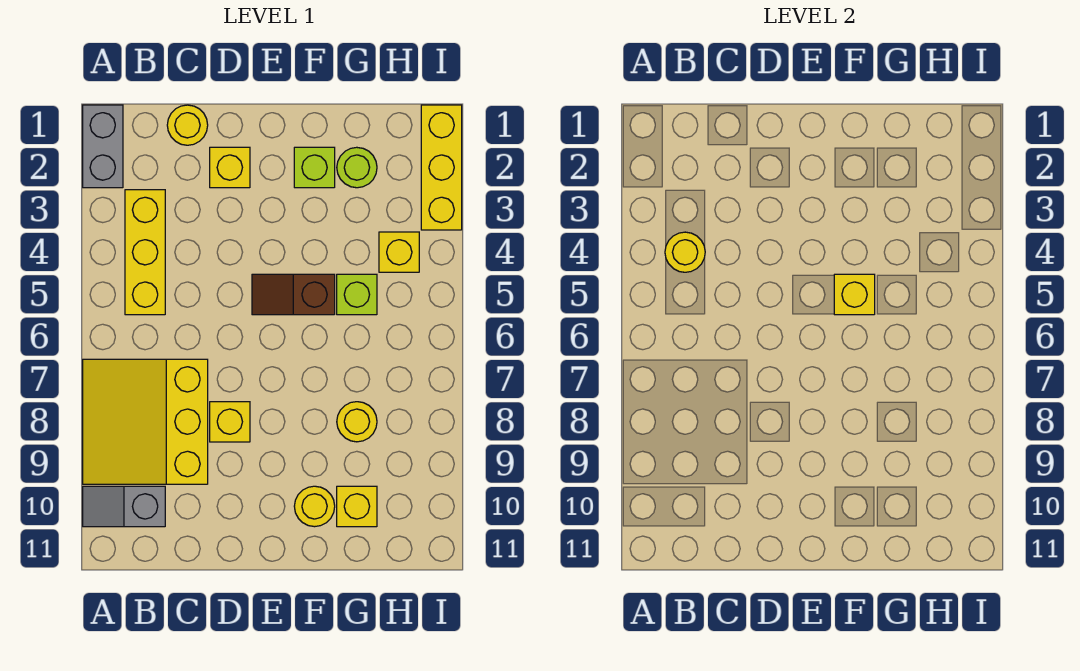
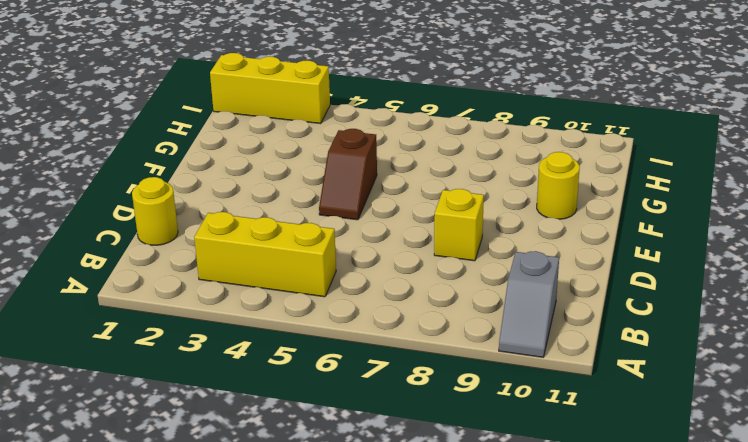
none -> grey 1x2 brick [83,105,123,188]
none -> yellow 3x3 slope [83,359,208,484]
none -> yellow 1x1 brick [210,147,250,188]

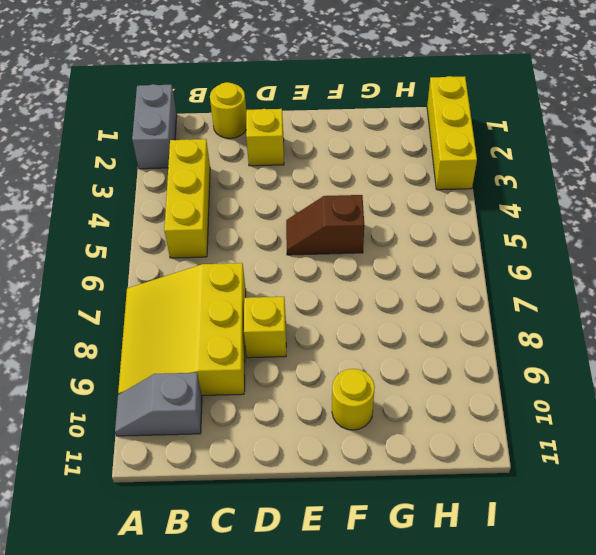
none -> lime 1x1 brick [294,147,335,188]
none -> lime 1x1 round brick [337,147,377,188]
none -> lime 1x1 brick [337,274,377,315]

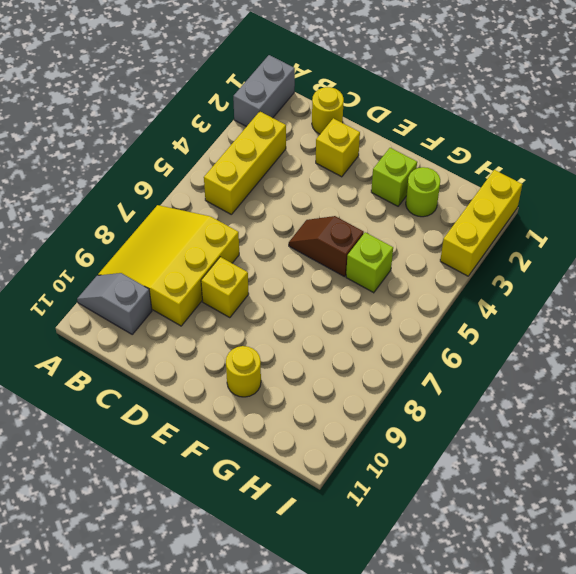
none -> yellow 1x1 round brick [337,402,377,442]
none -> yellow 1x1 brick [337,486,377,527]
none -> yellow 1x1 brick [379,232,419,272]

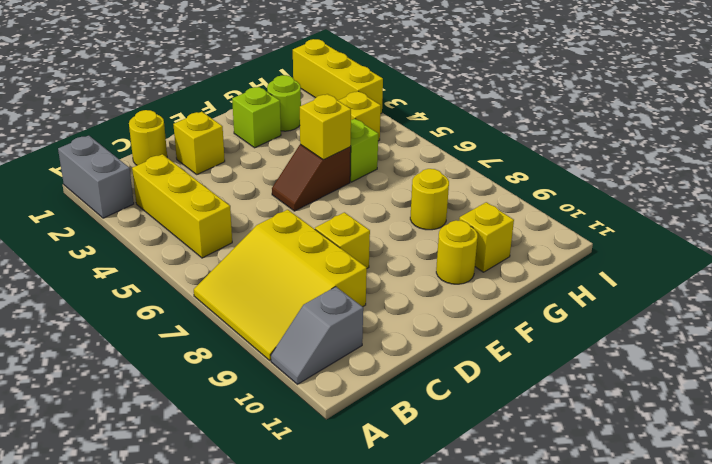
none -> yellow 1x1 round brick [665,232,705,272]

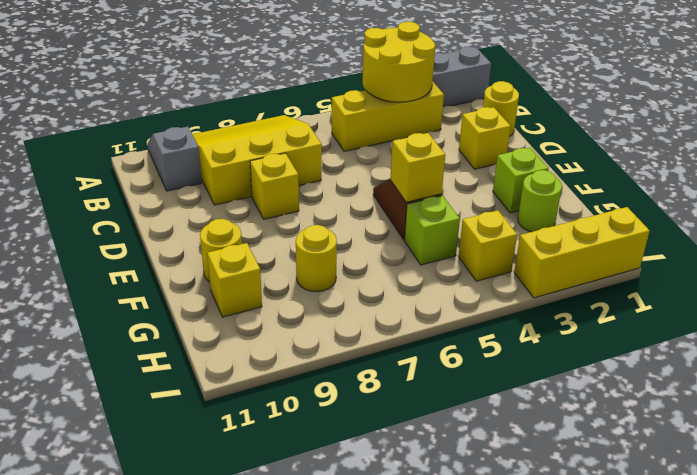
yellow 2x2 round brick [363,22,435,102] -> yellow 1x1 round brick [665,232,705,272]

